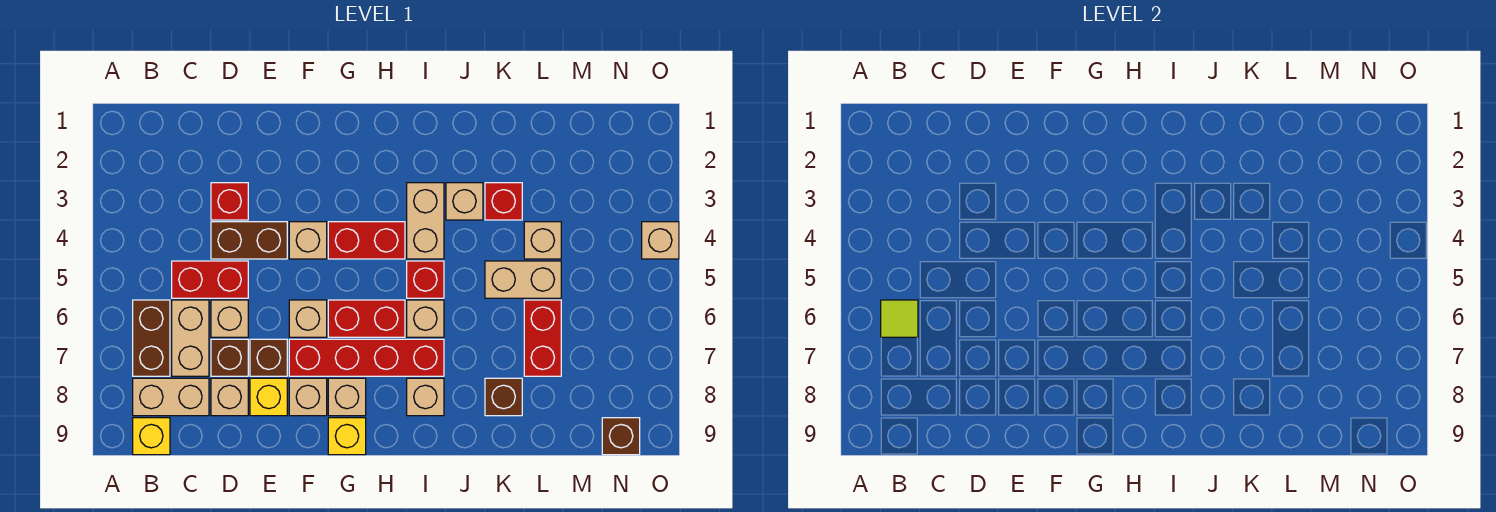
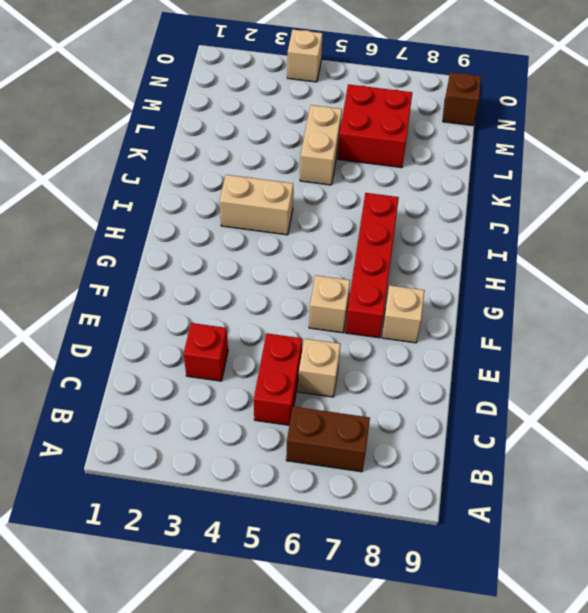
red 2x2 brick [338,84,412,168] -> red 1x2 brick [524,300,561,376]
none -> tan 1x2 brick [133,378,209,416]
none -> yellow 1x1 brick [133,418,170,455]
none -> tan 1x2 brick [172,300,209,376]
none -> brown 1x2 brick [211,222,287,259]

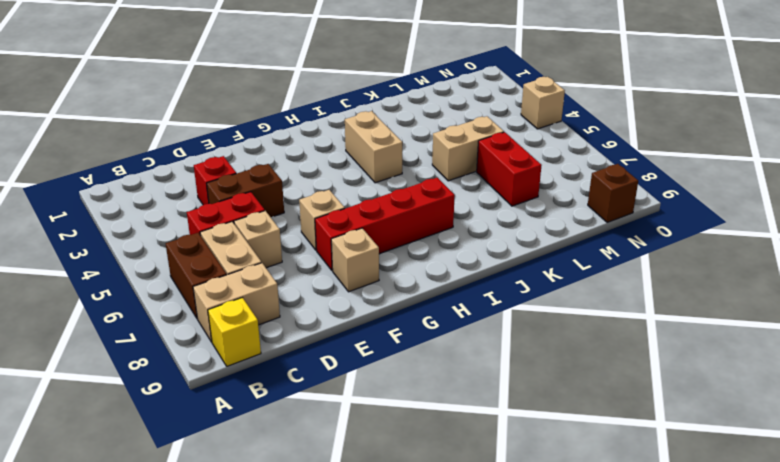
none -> brown 1x1 brick [211,339,248,376]
none -> tan 1x1 brick [211,378,248,416]
none -> brown 1x1 brick [250,339,287,376]
none -> yellow 1x1 brick [250,378,287,416]

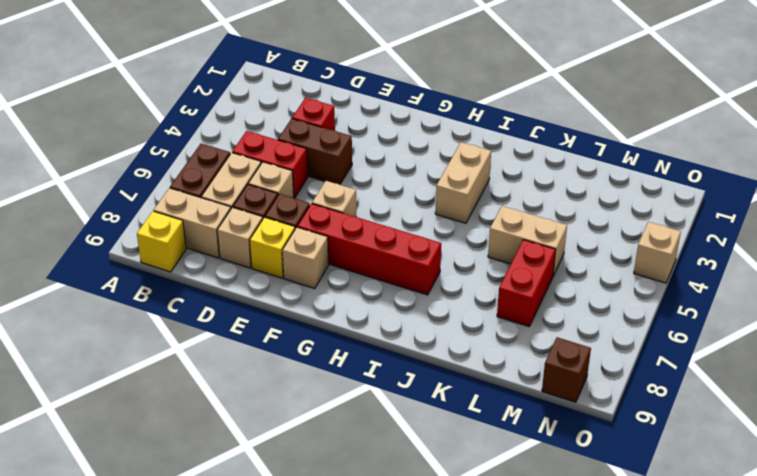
none -> tan 1x1 brick [289,222,327,259]
none -> red 1x2 brick [328,222,405,259]
none -> red 1x2 brick [328,300,405,337]
none -> tan 1x1 brick [328,378,366,416]

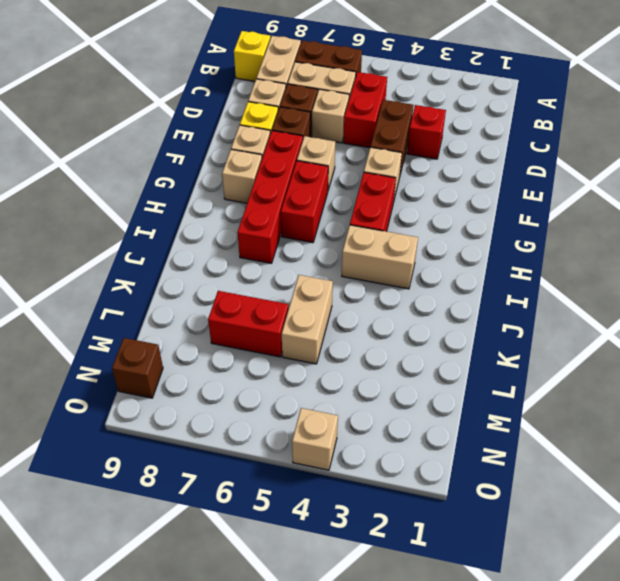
none -> yellow 1x1 brick [328,418,366,455]
none -> red 1x1 brick [407,261,444,298]
none -> tan 1x1 brick [407,300,444,337]
none -> tan 1x1 brick [407,378,444,416]

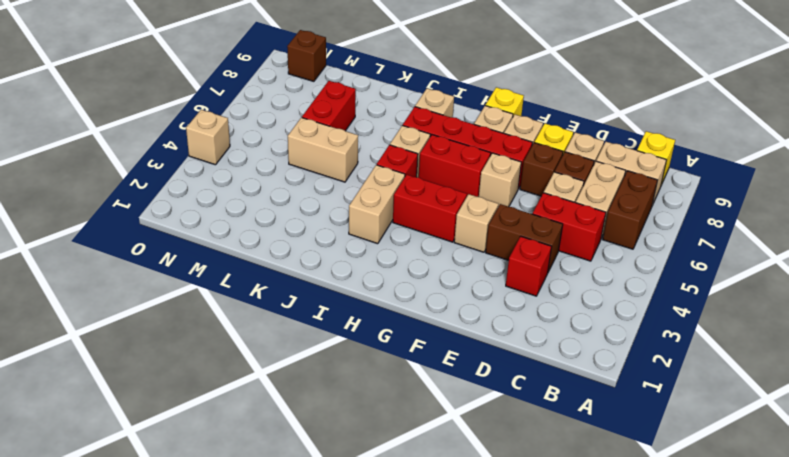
none -> tan 1x1 brick [446,183,483,220]
none -> red 1x1 brick [485,183,522,220]
none -> brown 1x1 brick [485,378,522,416]
none -> tan 1x1 brick [524,222,561,259]

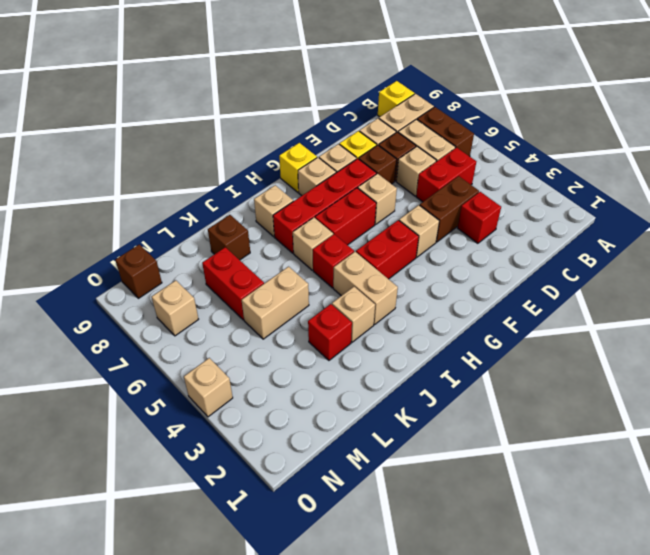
tan 1x1 brick [152,280,199,336] -> tan 1x1 brick moved to [524,222,561,259]
none -> lime 1x1 tile [881,300,918,337]

